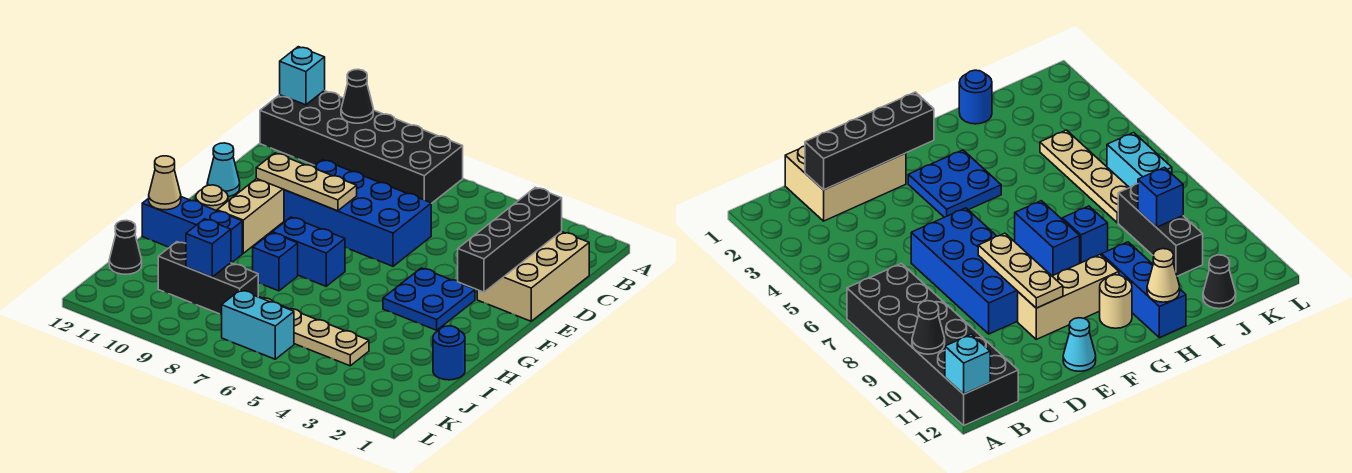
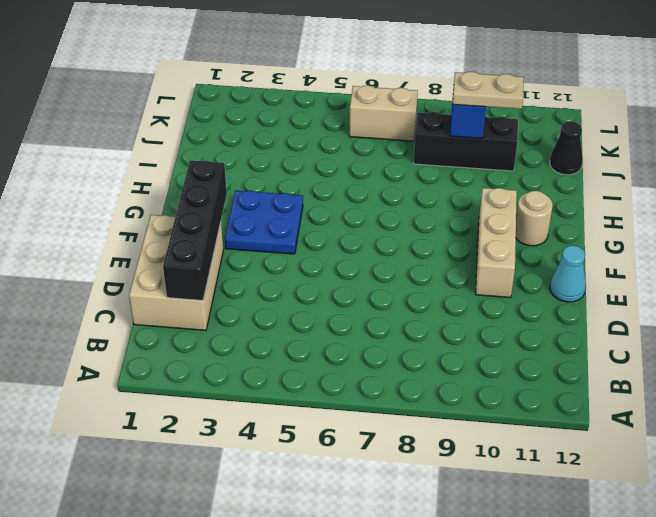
tan 1x2 plate [453,72,523,109] -> none
tan 1x2 brick [349,85,418,141] -> cyan 1x2 brick [222,290,294,359]
none -> black 2x6 brick [260,91,463,204]
none -> blue 2x4 brick [284,160,431,266]
none -> blue 1x2 brick [272,217,345,286]

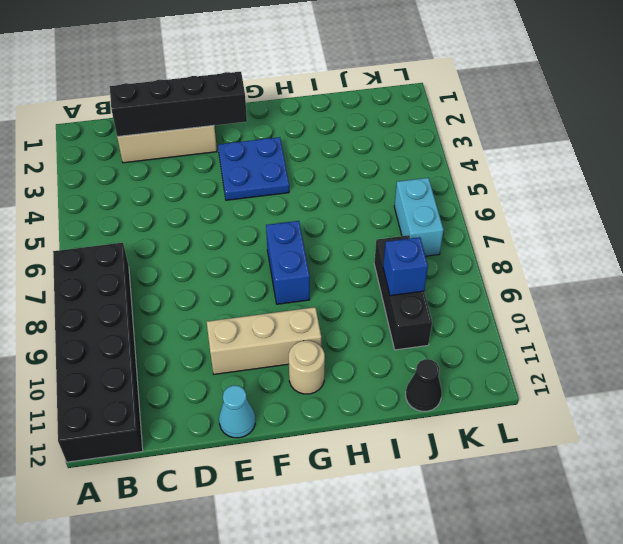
none -> blue 2x4 brick [284,160,431,266]
none -> blue 1x1 brick [253,233,298,291]
none -> blue 1x3 brick [142,197,242,263]

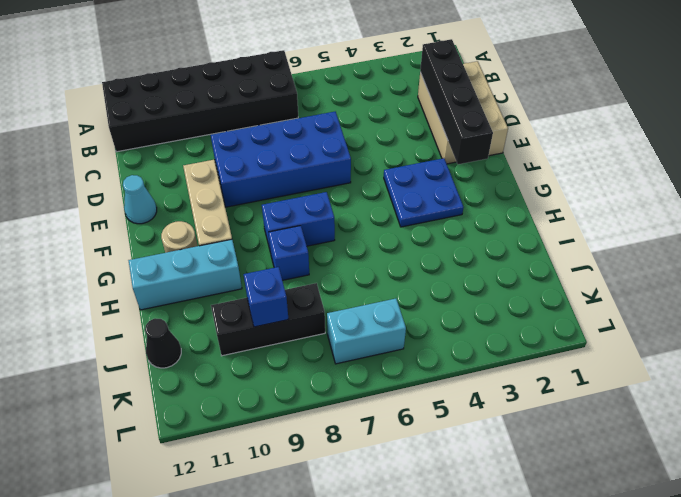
cyan 1x3 brick [128,239,242,310] -> blue 1x3 brick [142,197,242,263]
none -> blue 1x1 round brick [433,326,465,380]
none -> tan 1x4 plate [259,297,369,366]
none -> black 1x1 cone [341,69,373,123]

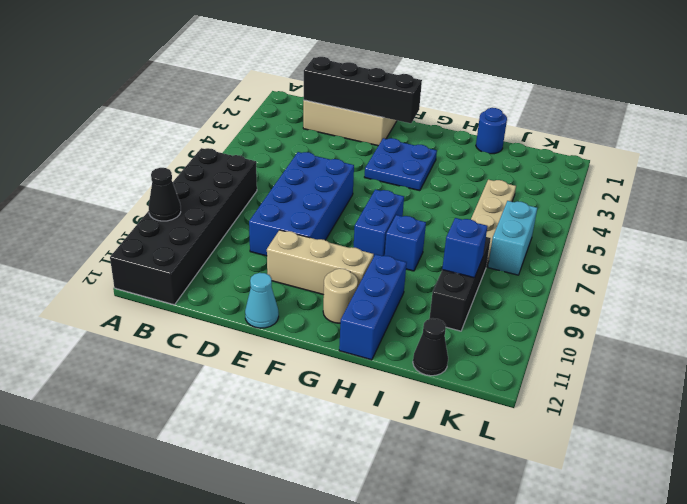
none -> cyan 1x1 brick [280,47,325,105]
none -> tan 1x3 plate [256,153,357,211]
none -> tan 1x1 cone [149,156,181,210]

